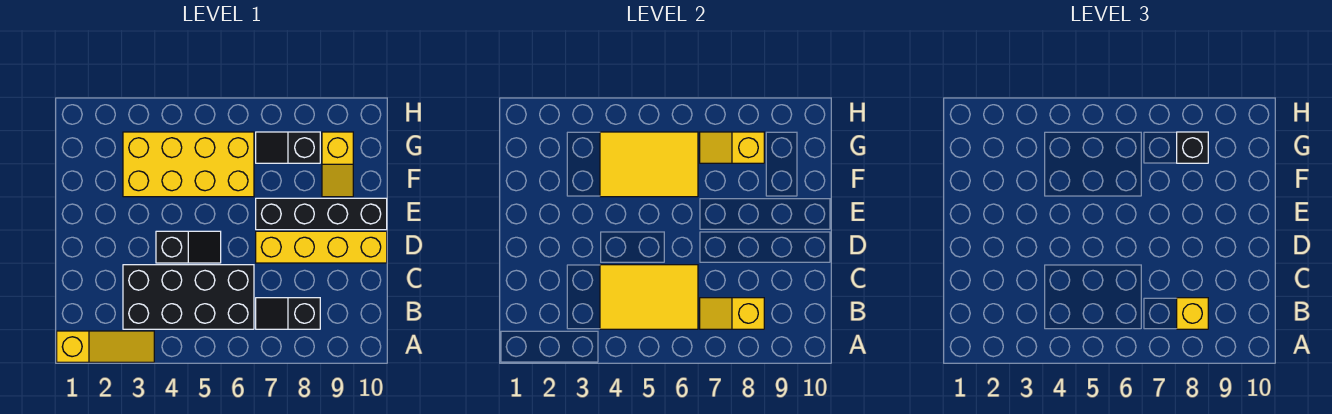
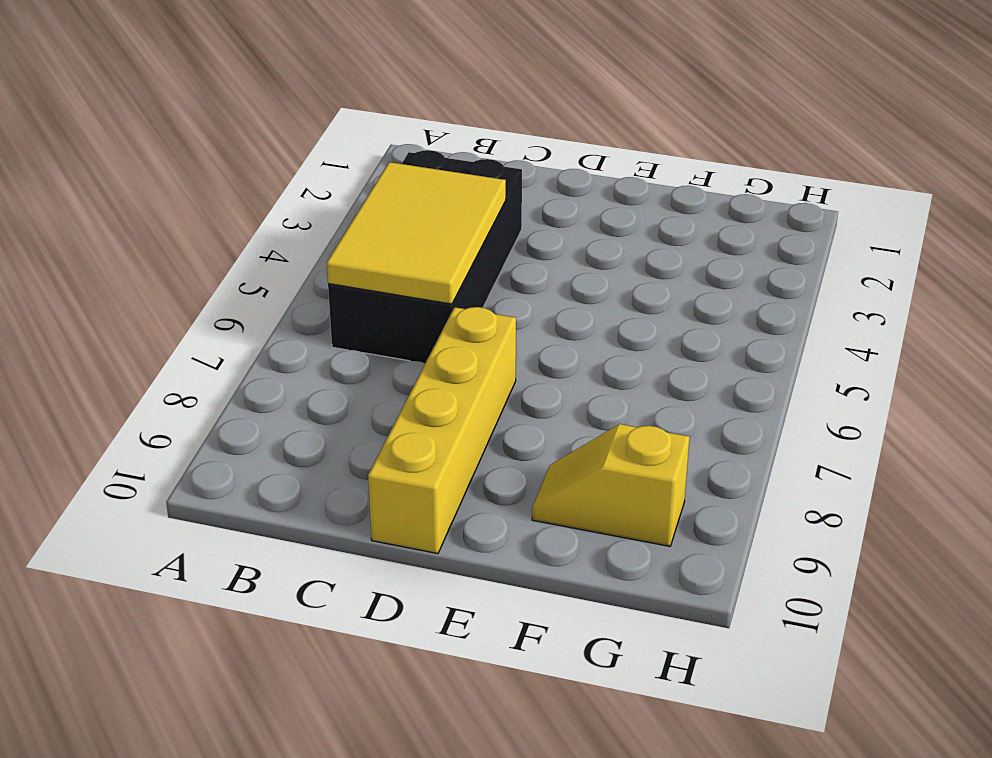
none -> yellow 1x3 slope [57,331,154,362]
none -> black 1x2 slope [256,298,320,329]
none -> black 1x2 slope [156,231,221,263]

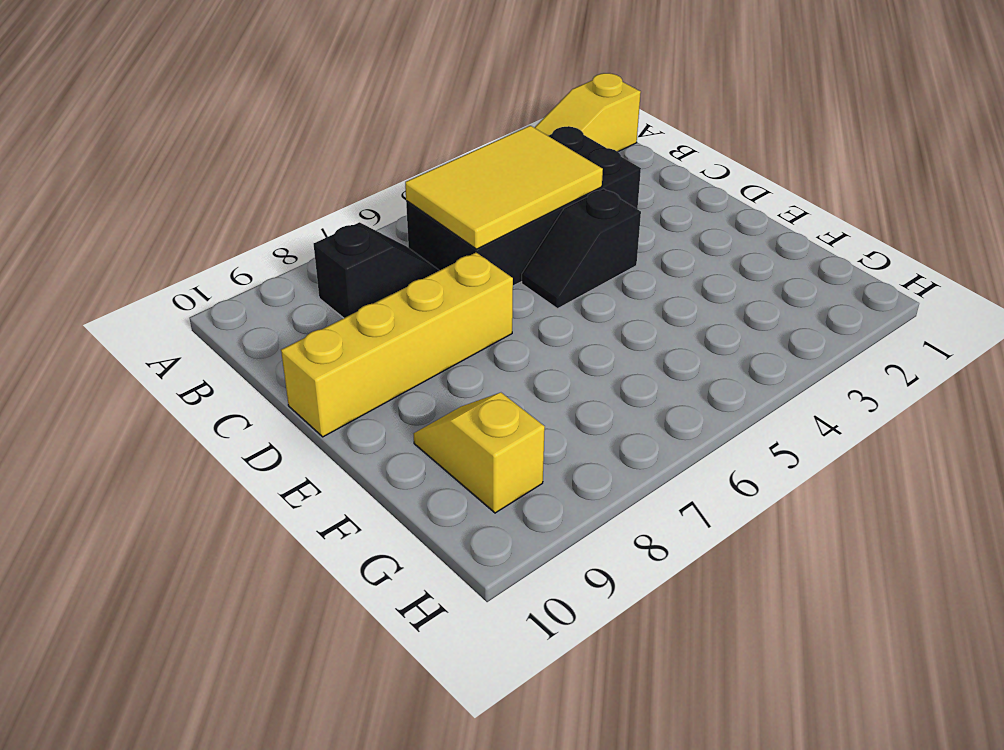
none -> black 1x4 brick [256,198,387,230]
none -> yellow 2x4 brick [123,132,254,197]
none -> black 1x2 slope [256,132,320,163]

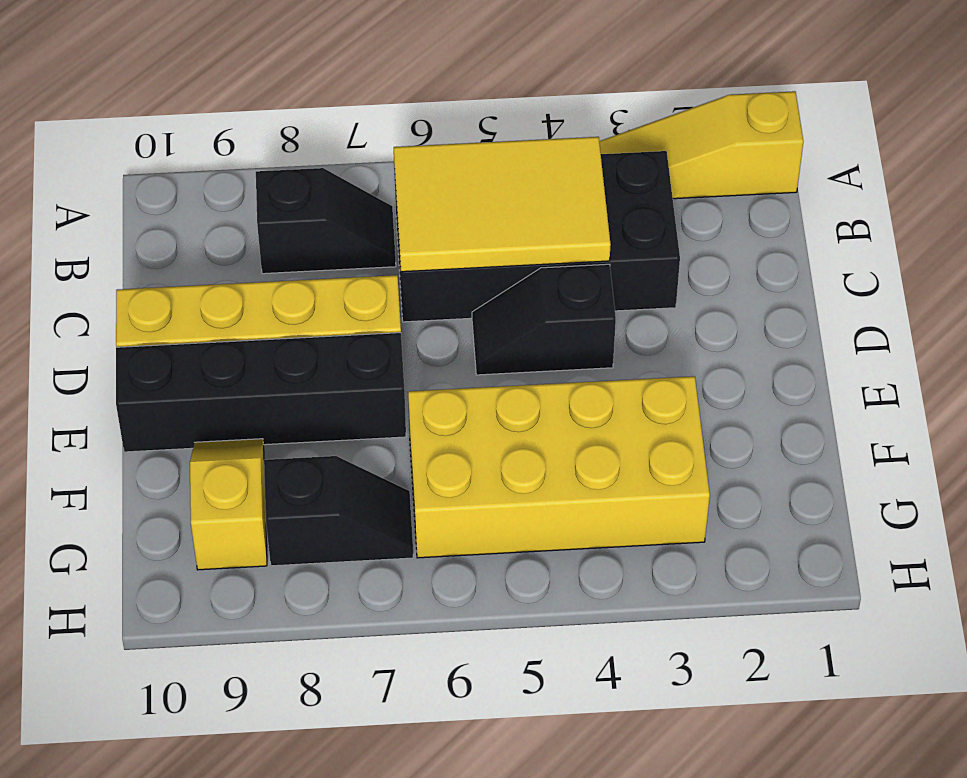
none -> yellow 1x2 slope [700,298,764,329]
none -> yellow 2x3 tile [600,132,698,197]
none -> yellow 1x2 slope [700,132,764,163]

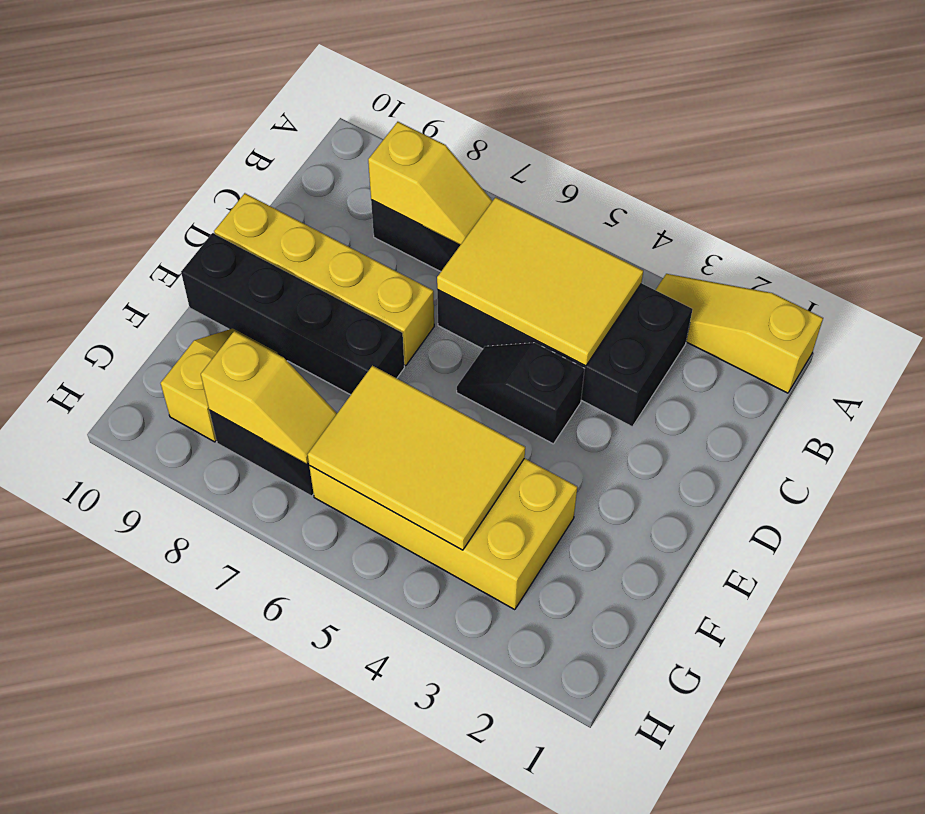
none -> yellow 1x1 brick [1177,298,1208,329]
none -> black 1x1 brick [1177,132,1208,163]

